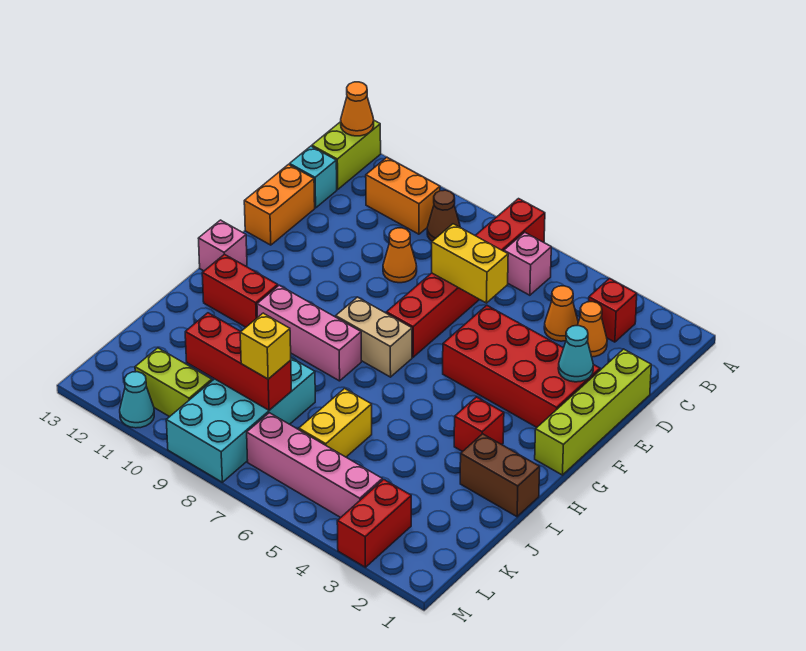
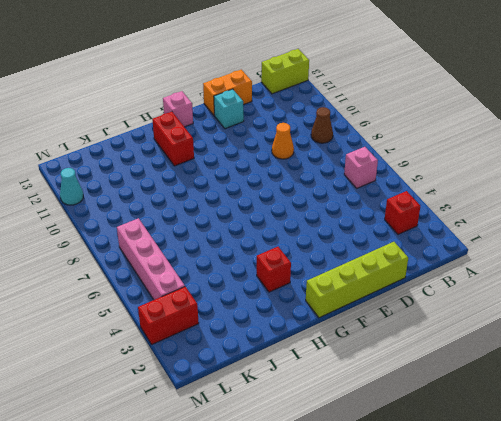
cyan 1x1 brick [214,89,244,129] -> cyan 1x1 brick moved to [290,146,337,208]
none -> red 1x6 brick [386,199,545,357]
none -> orange 1x2 brick [366,157,440,234]
none -> orange 1x1 cone [577,302,607,357]
none -> orange 1x1 cone [544,286,578,341]

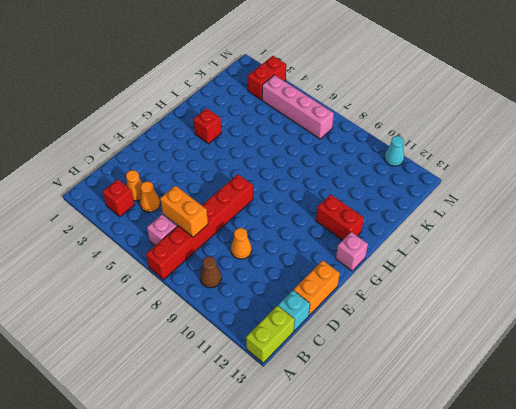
orange 1x2 brick [160,186,208,237] -> orange 1x2 brick moved to [366,157,440,234]
none -> lime 1x4 brick [535,349,651,475]
none -> red 2x4 brick [443,305,600,427]
none -> tan 1x2 brick [336,297,412,377]
none -> pink 1x3 brick [257,285,361,381]

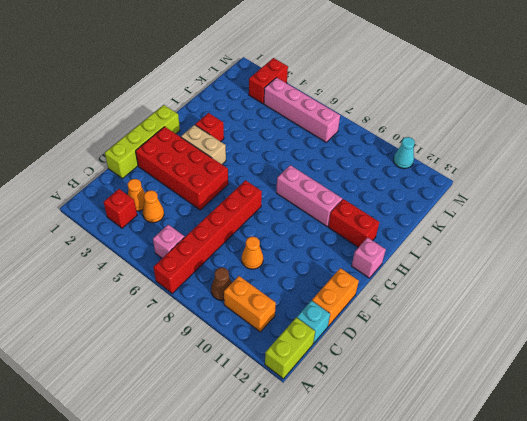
tan 1x2 brick [181,125,226,164] -> tan 1x2 brick moved to [336,297,412,377]
none -> brown 1x2 brick [460,434,540,517]
none -> yellow 1x2 brick [299,389,372,457]
none -> cyan 2x4 brick [166,358,315,482]
none -> lime 1x2 brick [135,348,212,417]

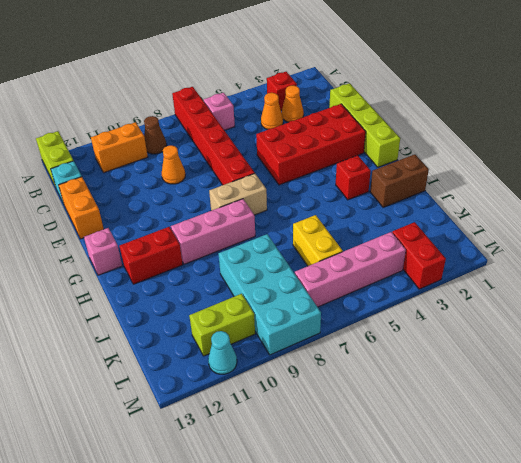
none -> orange 1x1 cone [341,82,374,136]
none -> yellow 1x2 brick [432,224,508,303]
none -> cyan 1x1 cone [558,326,593,382]
none -> red 1x3 brick [185,313,292,410]

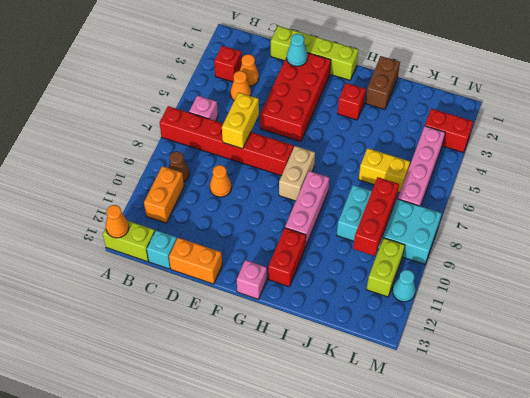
none -> yellow 1x1 brick [240,313,291,379]

